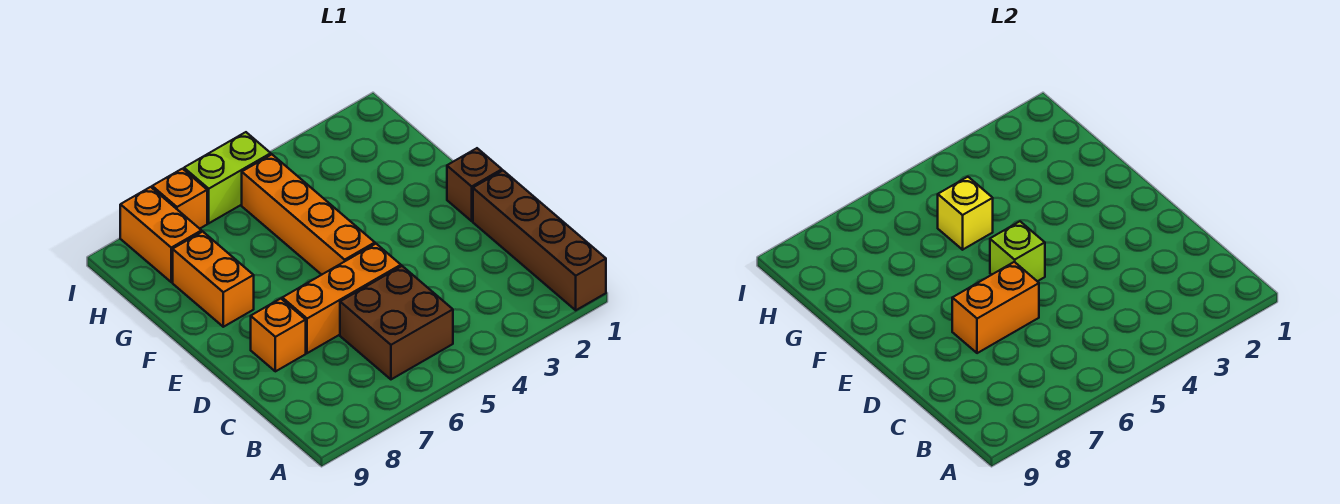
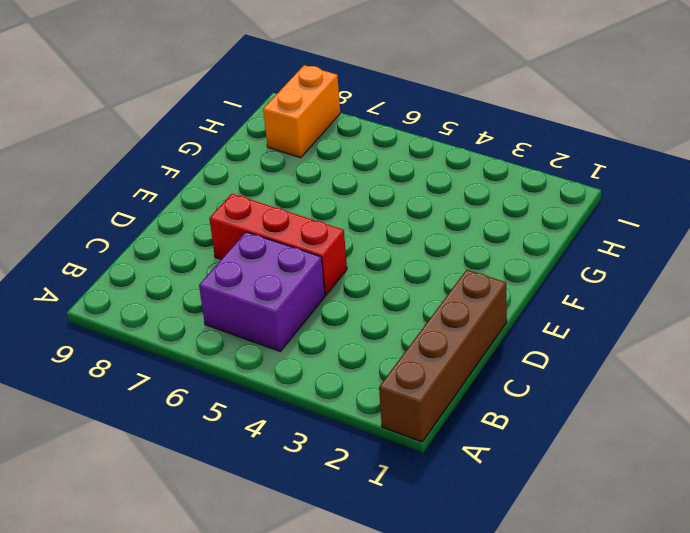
purple 2x2 brick [199,232,325,351] -> brown 2x2 brick [340,266,453,379]
red 1x3 brick [209,194,347,295] -> orange 1x3 brick [282,244,401,353]
none -> orange 1x1 brick [251,299,306,371]
none -> brown 1x1 brick [447,148,502,221]
none -> orange 1x4 brick [242,155,375,275]

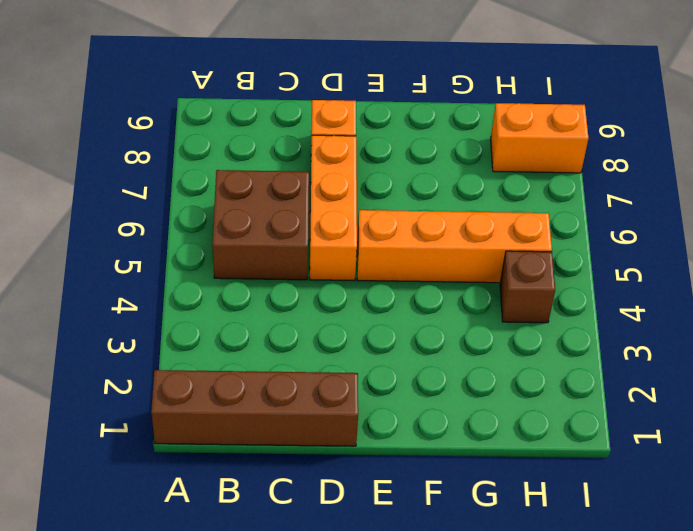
brown 1x1 brick [500,251,555,323] -> brown 1x1 brick moved to [447,148,502,221]
none -> orange 1x2 brick [173,232,254,327]
none -> lime 1x2 brick [184,132,271,223]
none -> orange 1x1 brick [152,169,207,229]

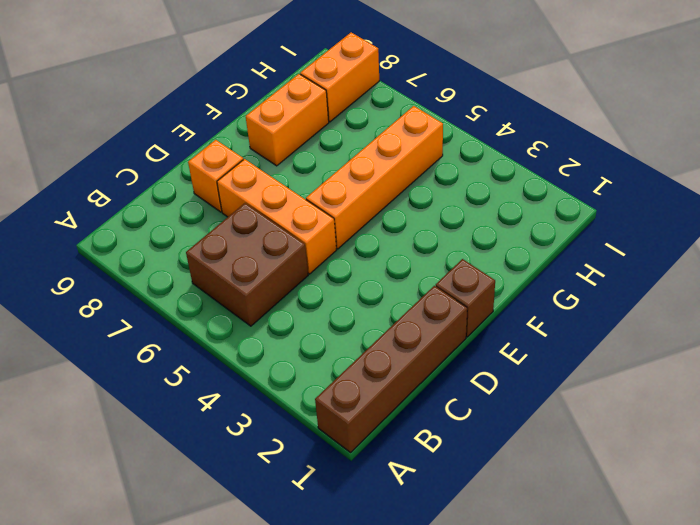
none -> lime 1x2 brick [184,132,271,223]
none -> orange 1x1 brick [152,169,207,229]
none -> orange 1x2 brick [952,262,1039,353]

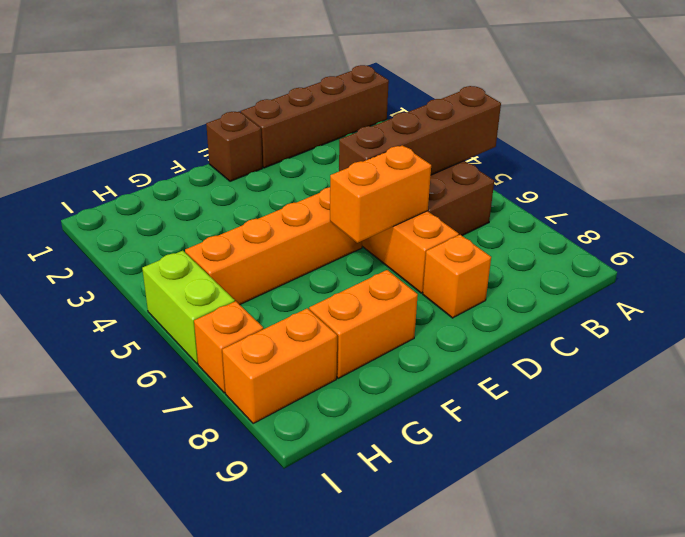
brown 1x4 brick [339,86,501,175] -> none
orange 1x2 brick [330,145,431,243] -> orange 1x2 brick turned to [952,262,1039,353]
none -> lime 1x1 brick [990,221,1045,281]
none -> yellow 1x1 brick [938,177,993,250]

